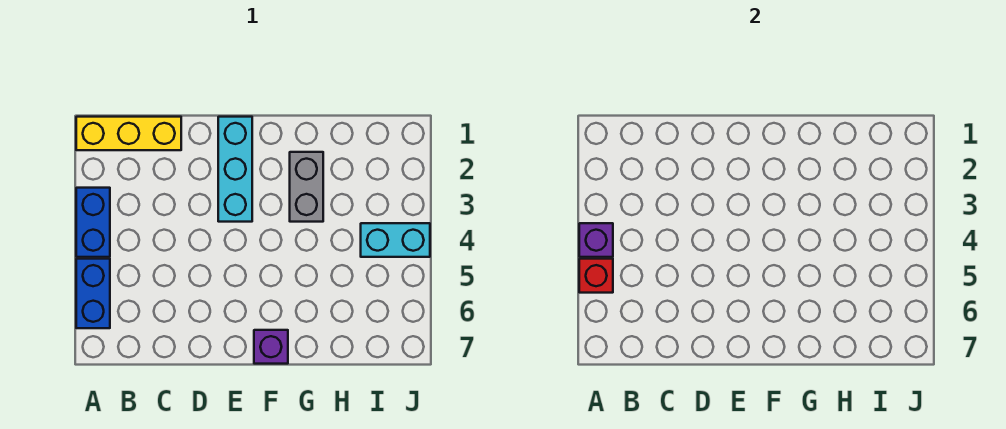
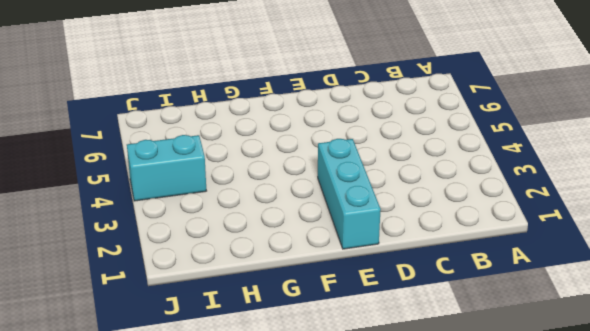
none -> yellow 1x3 brick [76,117,181,150]
none -> blue 1x2 brick [76,188,110,257]

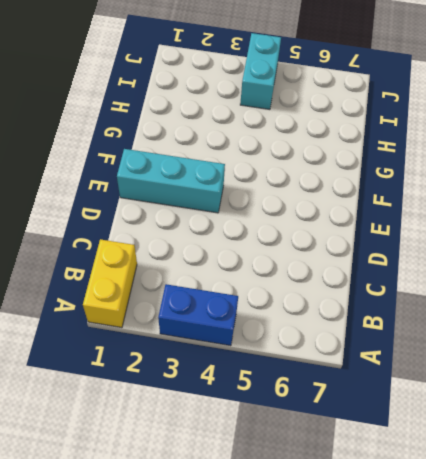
yellow 1x2 brick [83,239,137,328] -> yellow 1x3 brick [76,117,181,150]
none -> blue 1x2 brick [76,259,110,328]
none -> purple 1x1 brick [254,330,288,364]

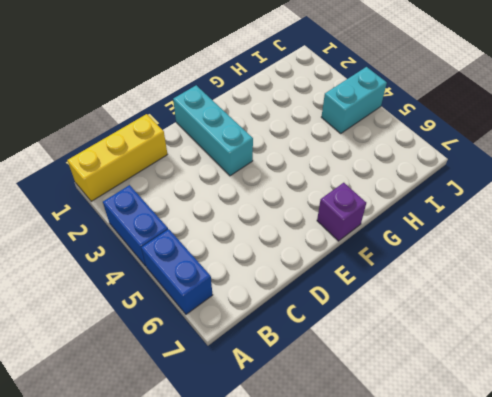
none -> grey 1x2 brick [290,152,323,222]
none -> purple 1x1 brick [579,223,613,257]

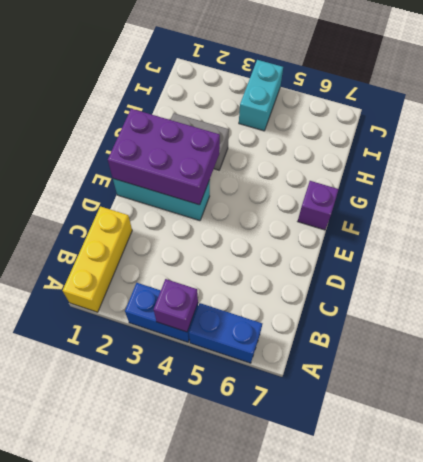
purple 2x3 brick [108,109,220,205] -> none
none -> red 1x1 brick [579,259,613,293]

